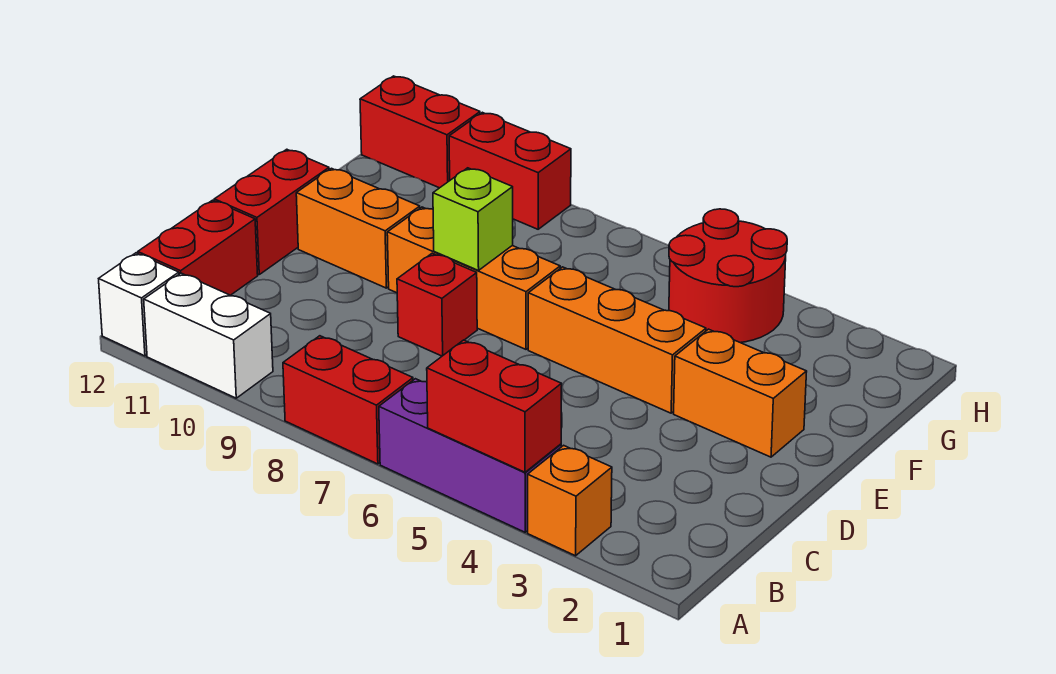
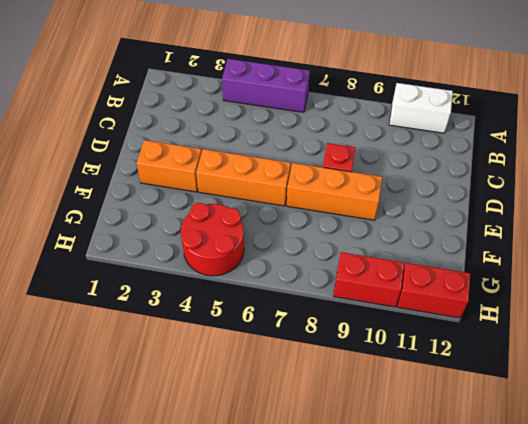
none -> orange 1x1 brick [528,445,612,556]
none -> red 1x2 brick [283,336,413,464]
none -> white 1x1 brick [99,253,179,356]

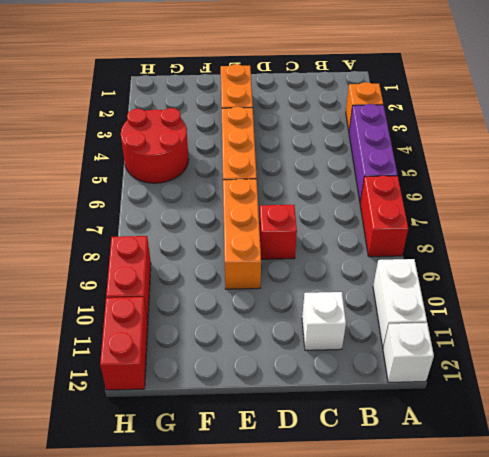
white 1x1 brick [302,292,346,350] -> none
none -> red 1x2 brick [138,200,258,295]
none -> red 1x2 brick [214,149,329,274]
none -> orange 1x2 brick [296,168,420,288]

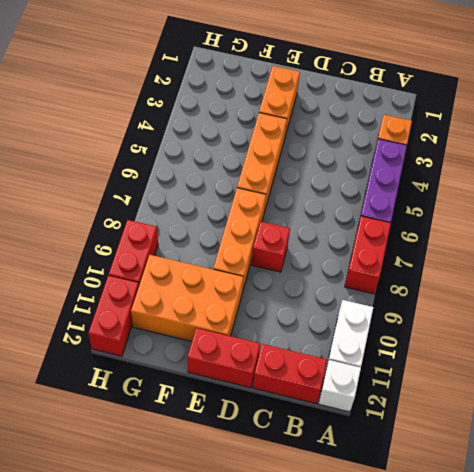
orange 2x3 brick [131,255,243,341] -> orange 1x2 brick [296,168,420,288]
none -> red 2x2 round brick [669,209,787,343]
none -> red 1x2 brick [427,340,562,472]
none -> lime 1x1 brick [433,168,513,271]

